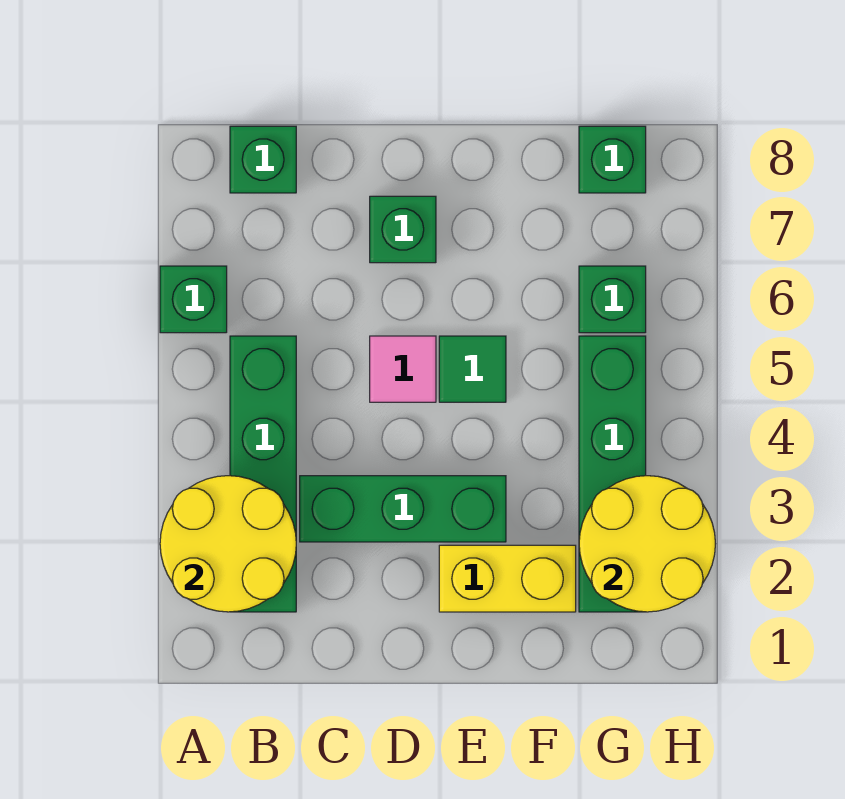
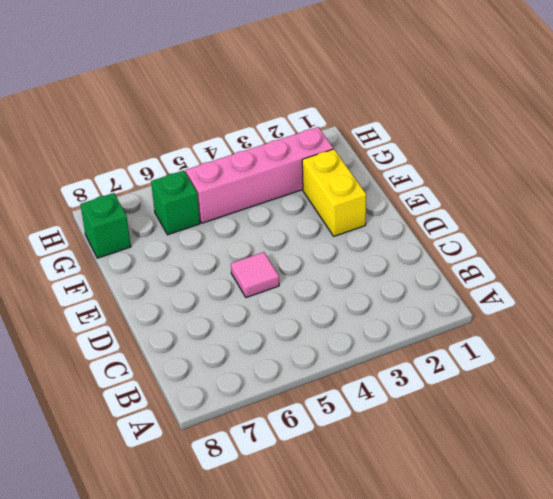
pink 1x4 brick [186,127,333,223] -> green 1x4 brick [579,336,646,612]
none -> green 1x1 brick [160,266,227,333]
none -> green 1x4 brick [230,336,296,612]
none -> green 1x1 brick [230,126,296,193]

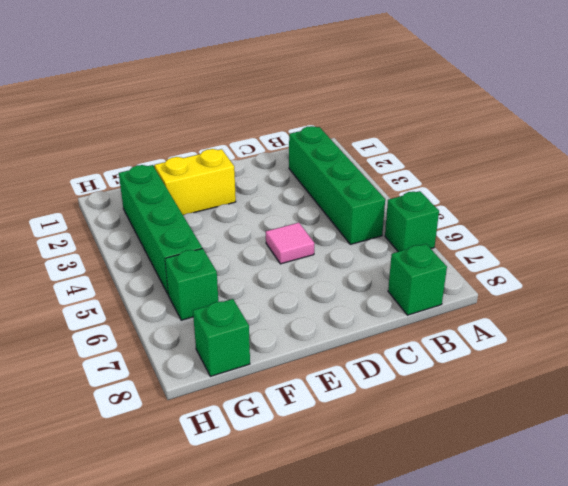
none -> green 1x3 brick [300,476,506,542]
none -> green 1x1 brick [370,196,436,263]
none -> green 1x1 tile [439,336,506,402]

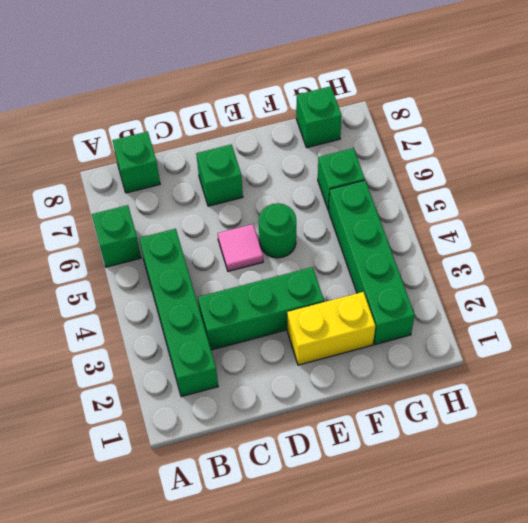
green 1x1 round brick [259,203,296,258] -> green 1x1 tile [439,336,506,402]
none -> yellow 2x2 round brick [160,476,296,612]
none -> yellow 2x2 round brick [579,476,715,612]

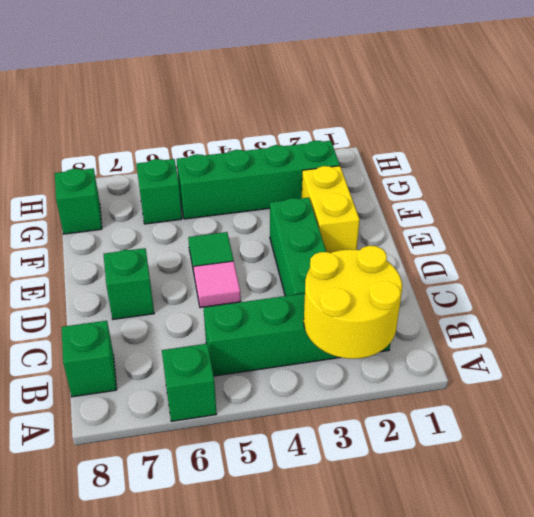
none -> yellow 2x2 round brick [579,476,715,612]

